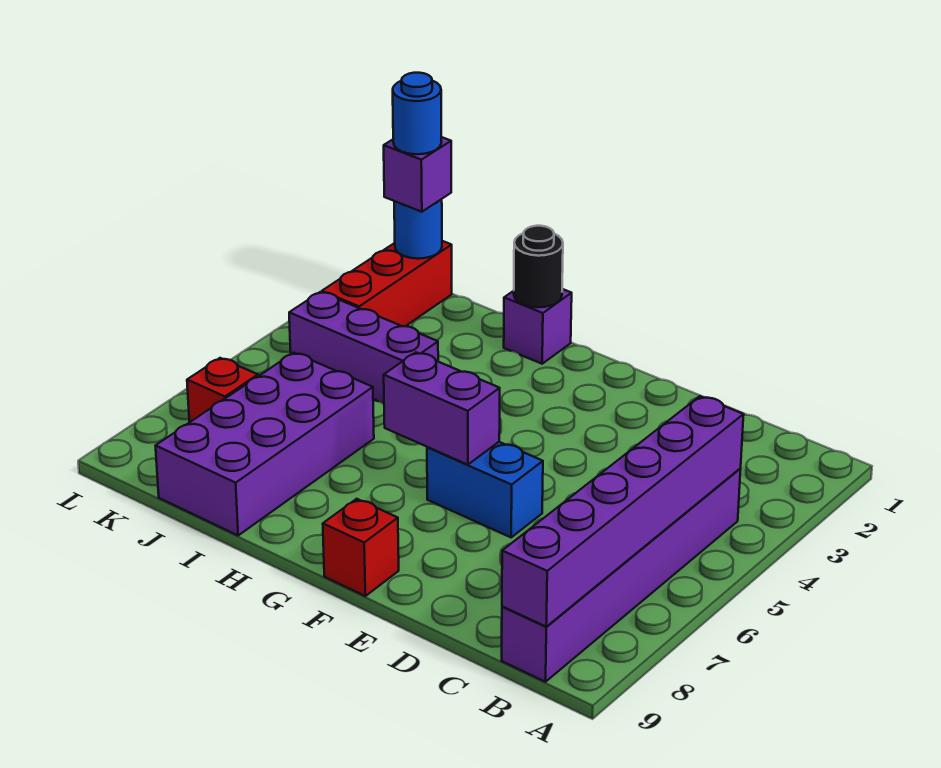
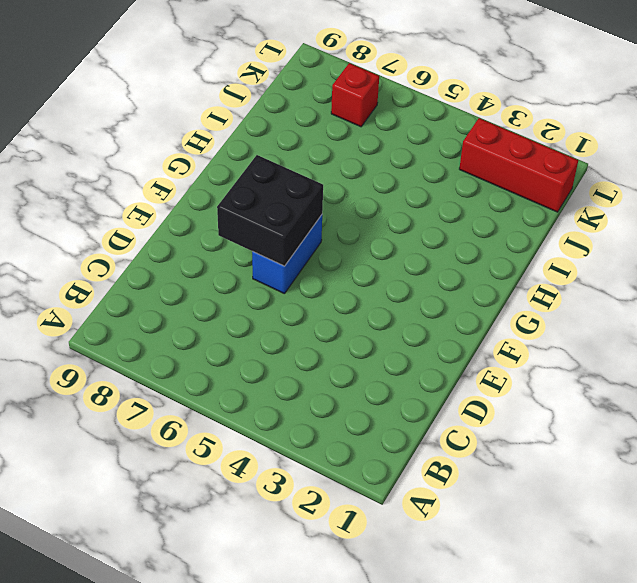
black 2x2 brick [217,155,323,266] -> purple 1x2 brick [384,352,500,465]
none -> purple 1x6 brick [502,469,741,682]
none -> red 1x1 brick [323,499,399,596]
none -> purple 1x1 brick [504,289,572,364]

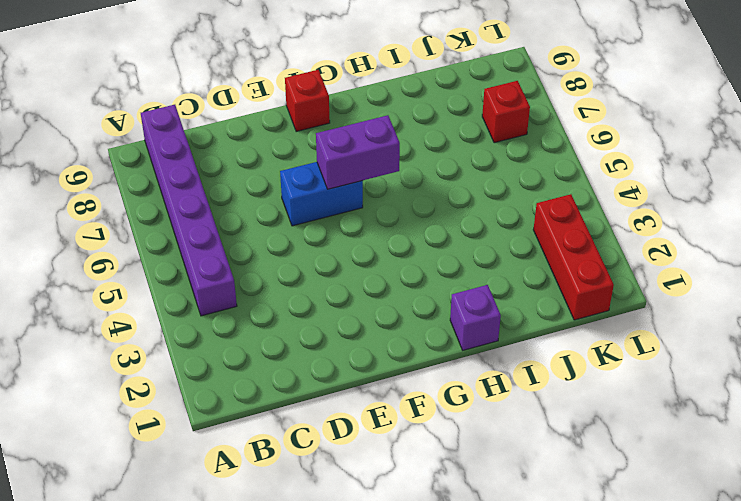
none -> purple 1x3 brick [289,292,438,404]
none -> purple 2x4 brick [156,353,374,535]
none -> purple 1x6 brick [502,396,744,627]

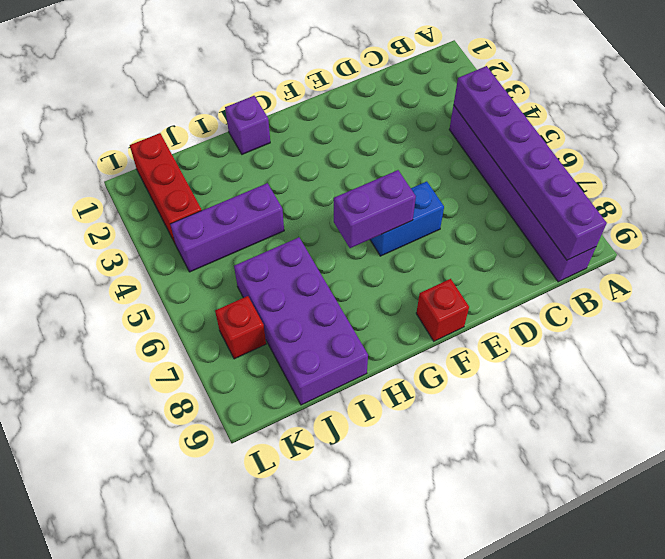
none -> black 1x1 round brick [514,226,563,307]
none -> blue 1x1 round brick [394,199,442,259]
none -> purple 1x1 brick [384,137,451,212]

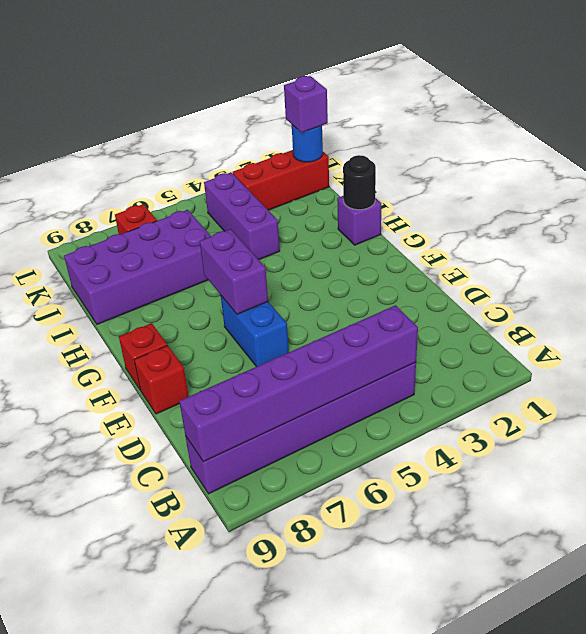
red 1x1 brick [134,345,189,414] -> none
none -> blue 1x1 round brick [393,73,441,154]

